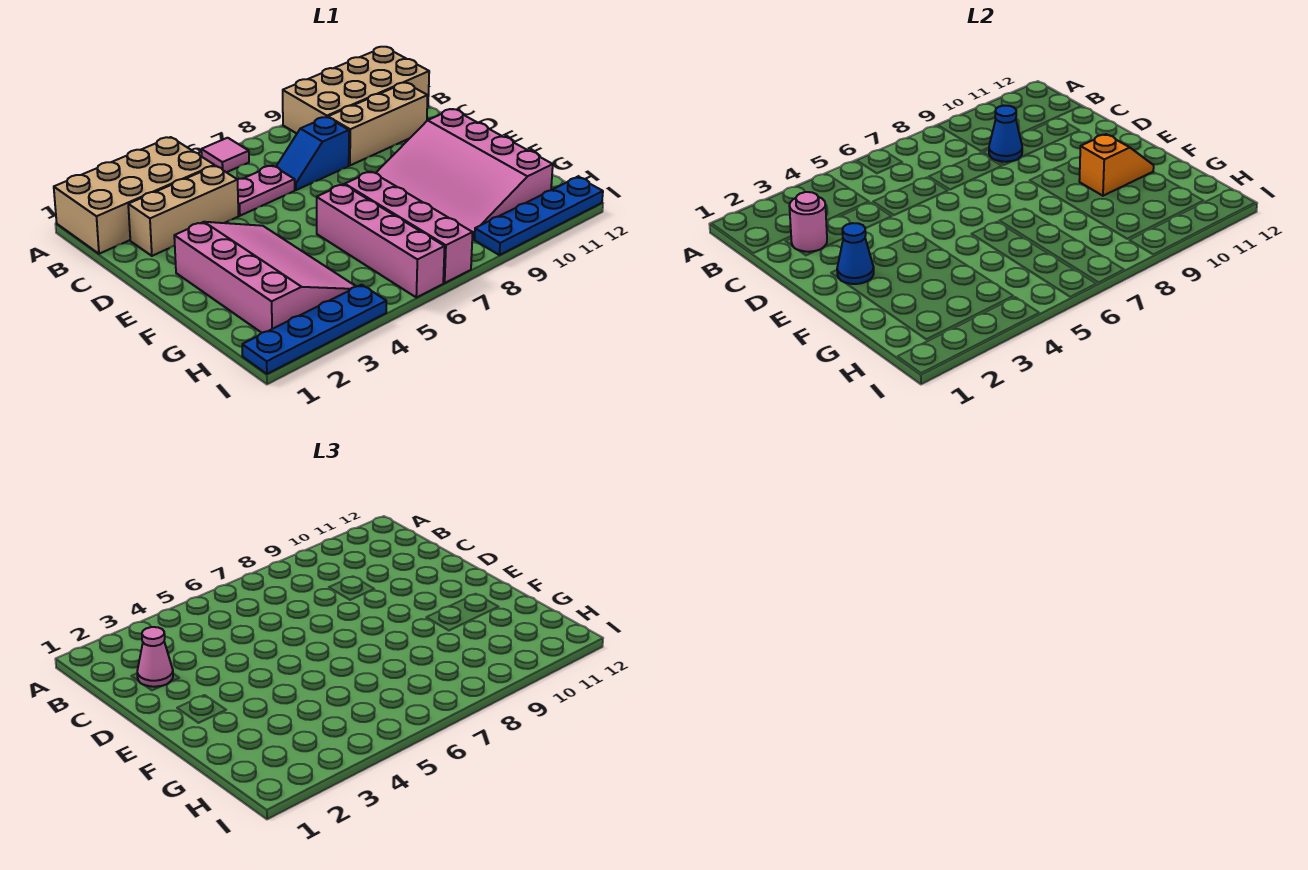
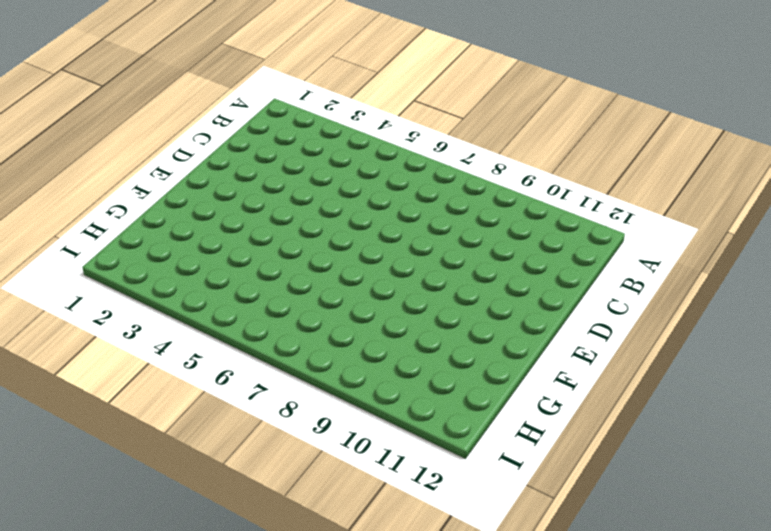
none -> tan 2x4 brick [54,137,214,254]
none -> pink 1x1 tile [201,138,249,172]
none -> tan 2x4 brick [283,47,429,133]

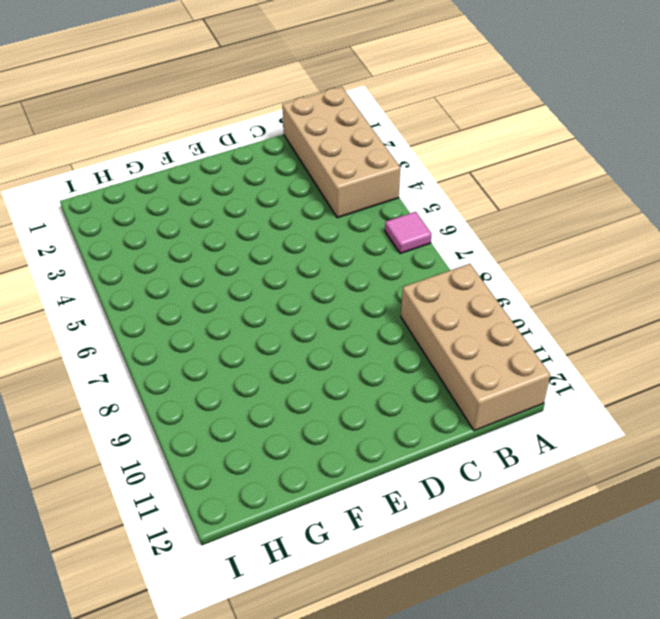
none -> tan 1x3 brick [128,166,238,256]
none -> pink 1x2 plate [237,166,295,216]
none -> blue 1x2 slope [276,117,349,190]

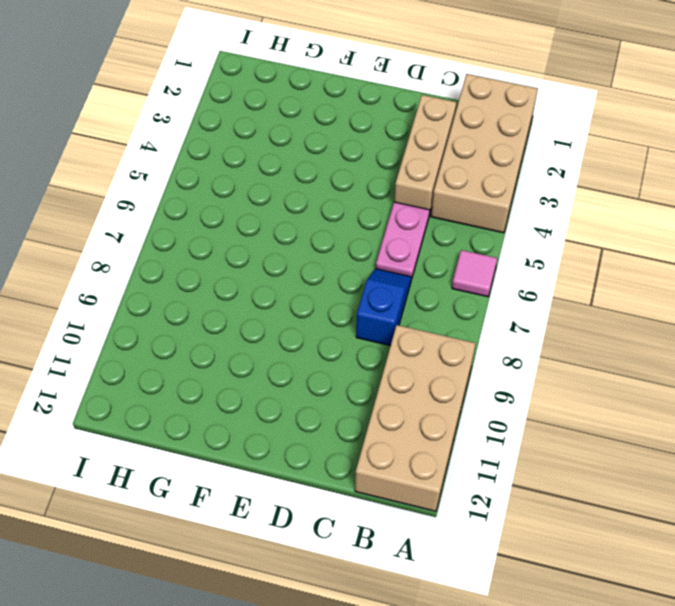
none -> tan 1x3 brick [328,83,428,165]
none -> pink 3x4 slope [174,222,356,333]
none -> pink 3x4 slope [376,109,553,239]

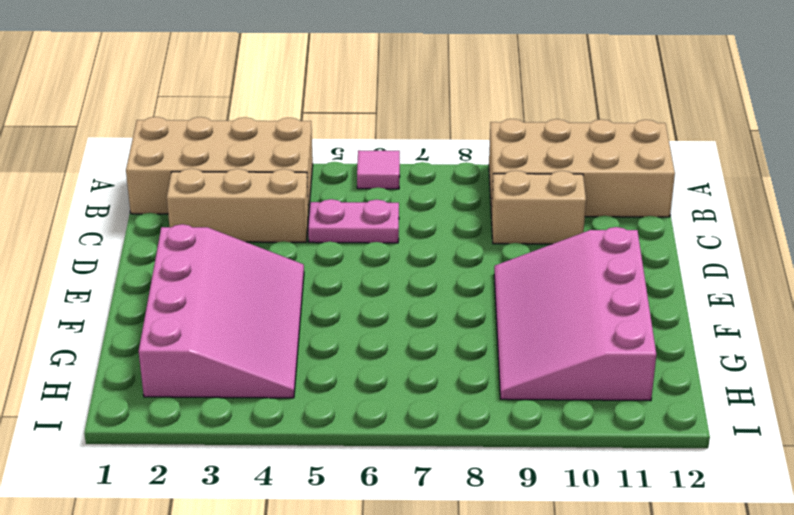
tan 1x2 brick [491,170,586,244] -> tan 1x3 brick [328,83,428,165]
none -> blue 1x2 slope [276,117,349,190]
none -> pink 1x4 brick [317,184,445,298]
none -> pink 1x4 brick [345,172,473,283]

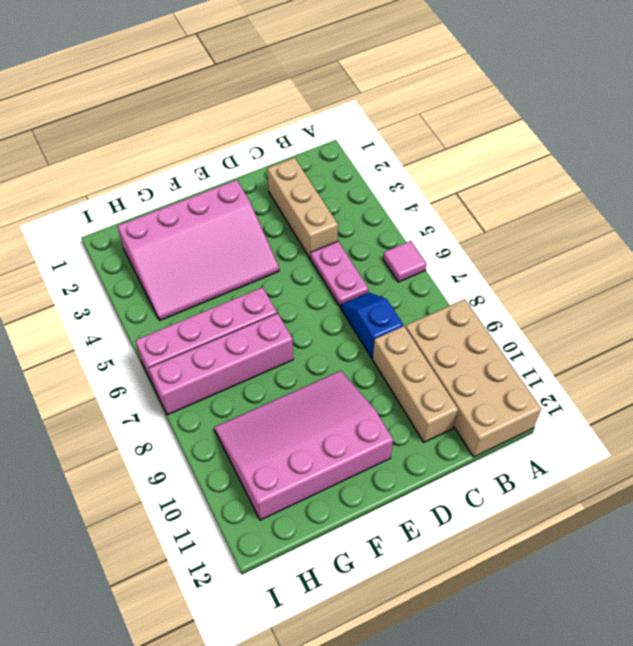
none -> tan 2x4 brick [54,137,214,254]
none -> blue 1x4 plate [242,285,386,374]
none -> blue 1x4 plate [474,177,603,255]

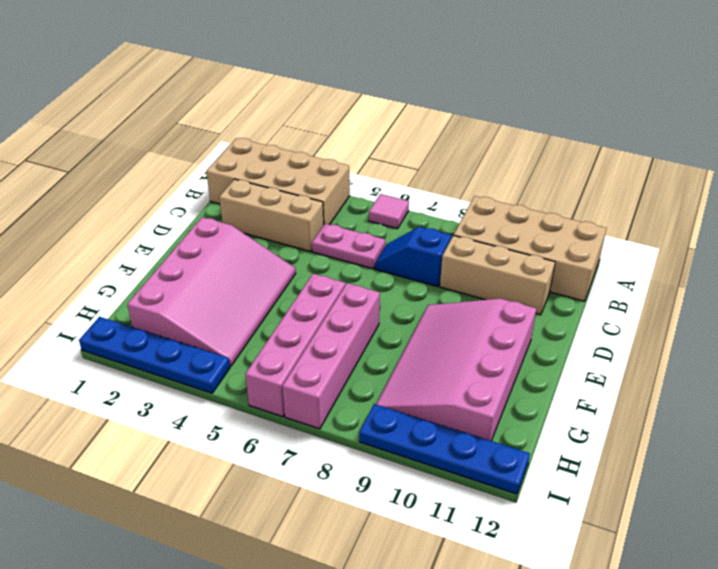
none -> pink 1x1 round brick [789,192,827,252]
none -> blue 1x1 cone [989,106,1022,162]
none -> blue 1x1 cone [837,223,874,284]

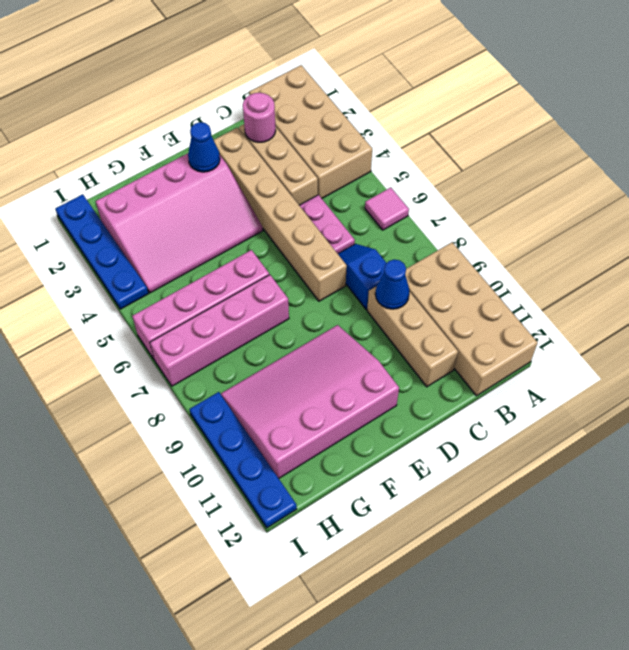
tan 1x6 brick [214,128,347,301] -> none
none -> orange 1x2 slope [1079,134,1154,196]
none -> pink 1x1 cone [137,627,173,687]

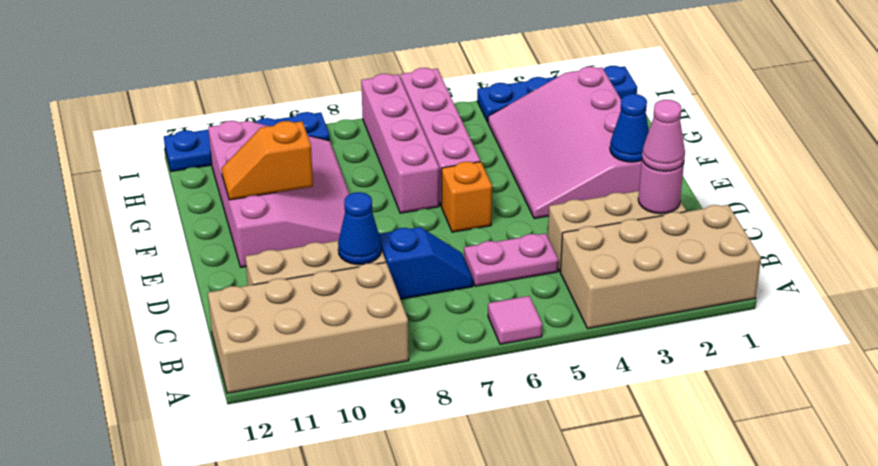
orange 1x1 brick [442,161,492,232] -> none

